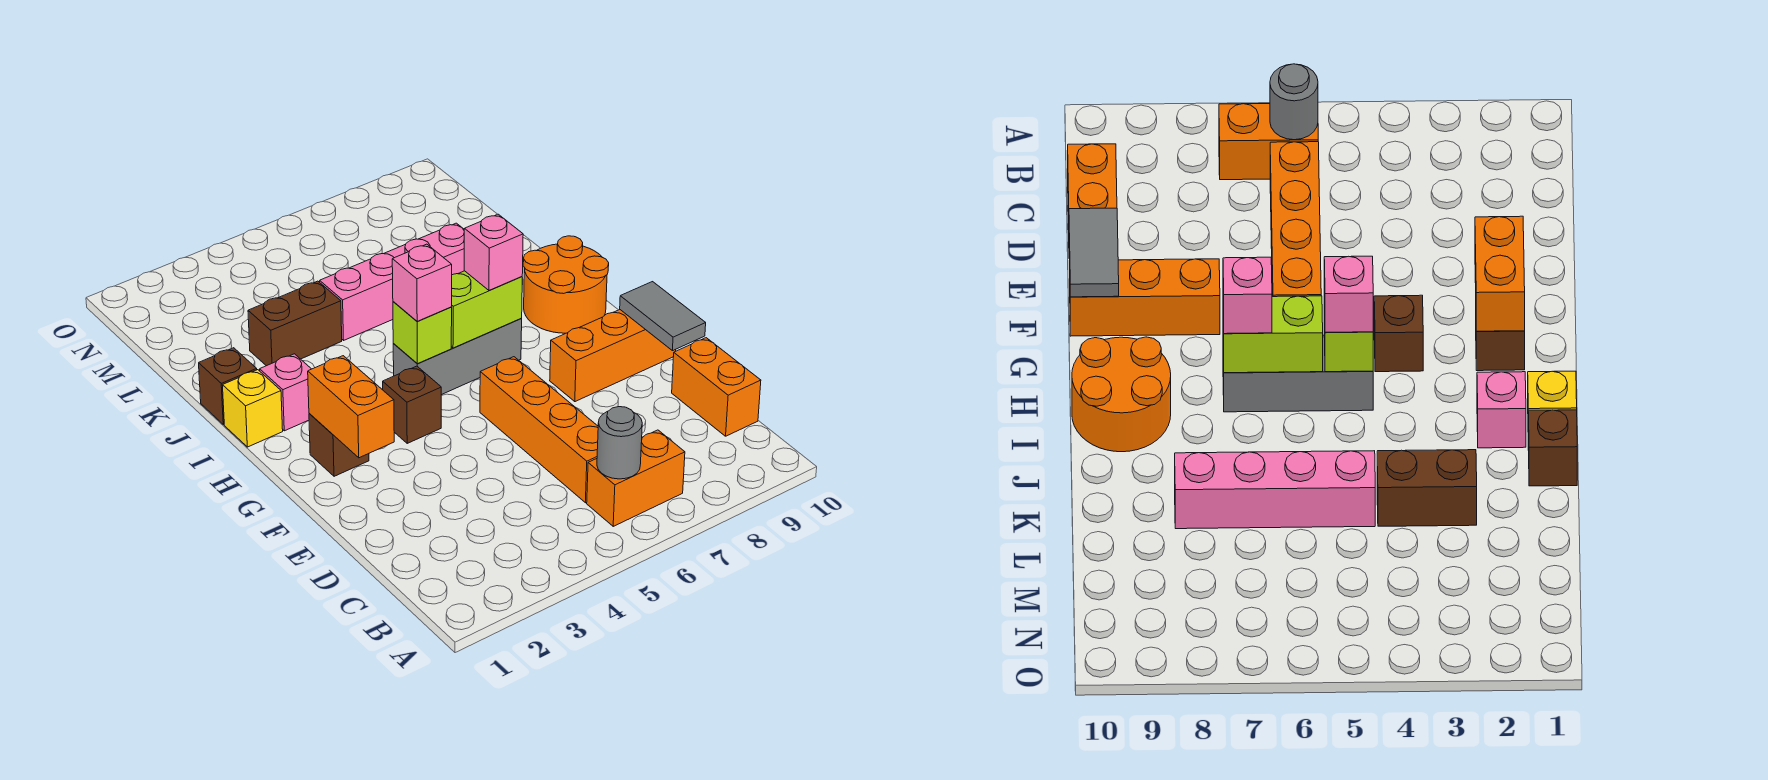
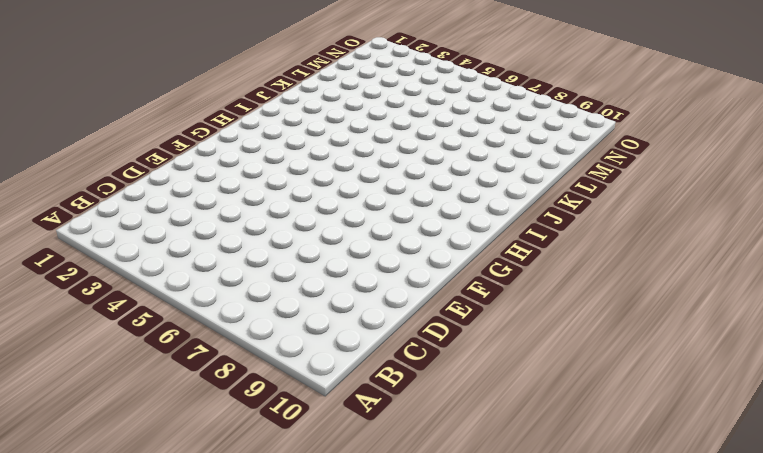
none -> orange 1x2 brick [587,430,685,526]
none -> orange 1x4 brick [480,357,598,503]
none -> orange 1x2 brick [672,338,761,436]

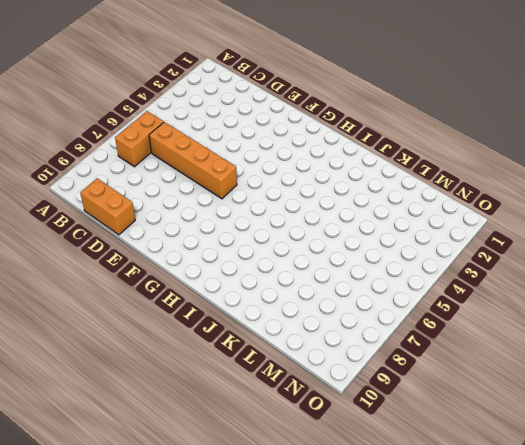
none -> orange 1x3 brick [550,310,676,402]
none -> brown 1x1 brick [309,413,369,476]
none -> brown 1x1 brick [383,366,441,443]

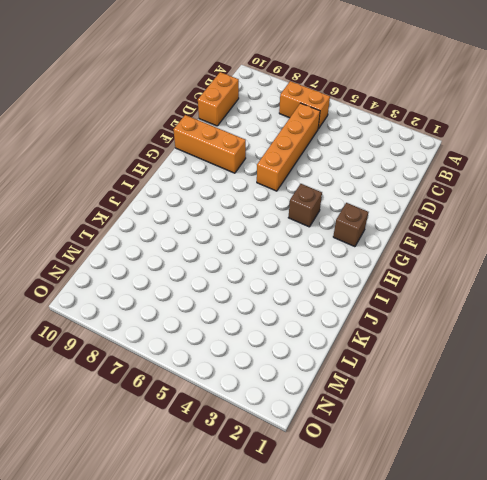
none -> grey 1x3 brick [393,319,522,395]
none -> orange 2x2 round brick [523,236,609,333]
none -> yellow 1x1 brick [223,370,283,447]

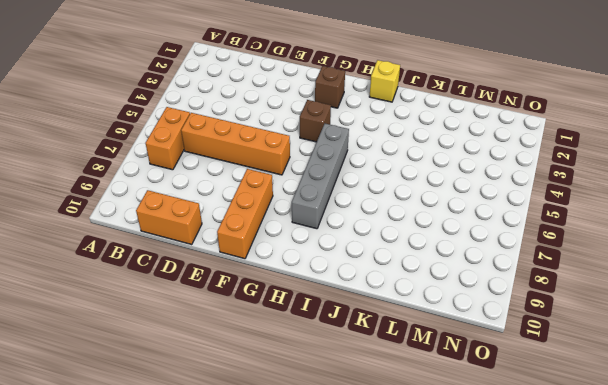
grey 1x4 brick [292,124,349,229] -> grey 1x3 brick [393,319,522,395]
none -> orange 2x2 round brick [523,236,609,333]
none -> pink 1x1 brick [260,354,311,431]
none -> brown 1x1 brick [199,348,257,424]

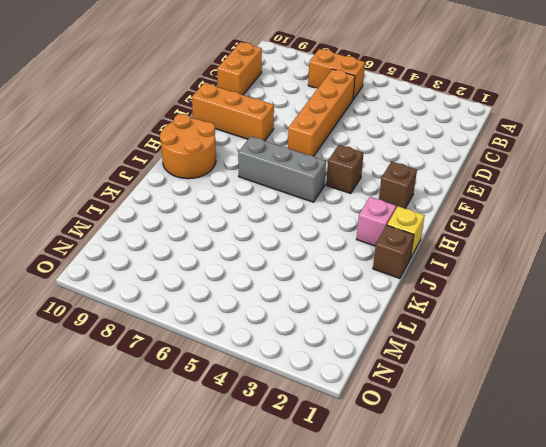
none -> brown 1x2 brick [248,281,342,366]
none -> pink 1x4 brick [320,223,464,340]
none -> grey 1x1 round brick [597,407,642,479]

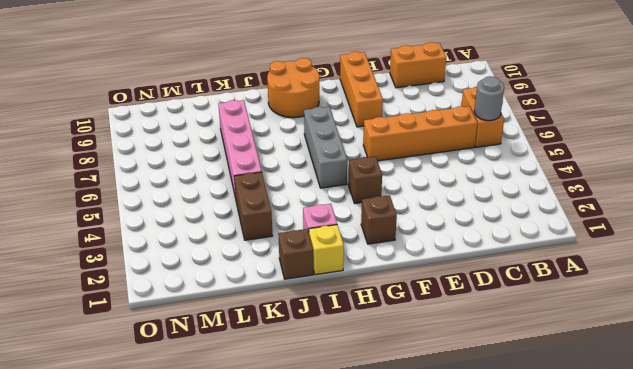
none -> grey 1x2 tile [620,282,706,351]
none -> orange 1x2 brick [308,356,394,458]
none -> lime 1x1 brick [393,302,452,364]

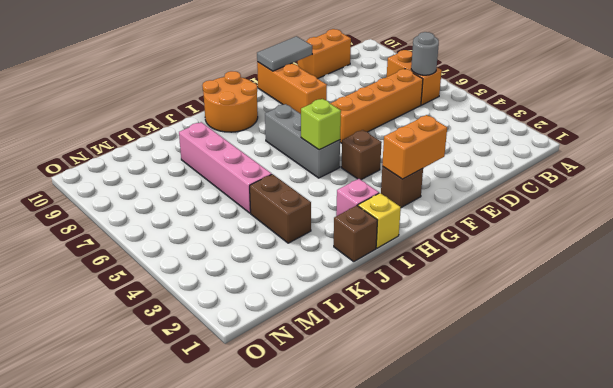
none -> lime 1x2 brick [451,271,522,348]
none -> pink 1x1 brick [392,244,452,321]
none -> pink 1x1 brick [464,214,523,291]

